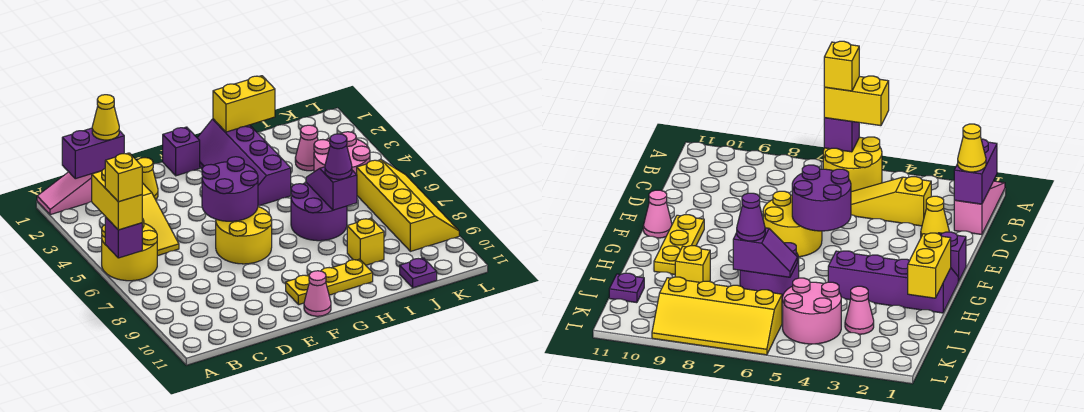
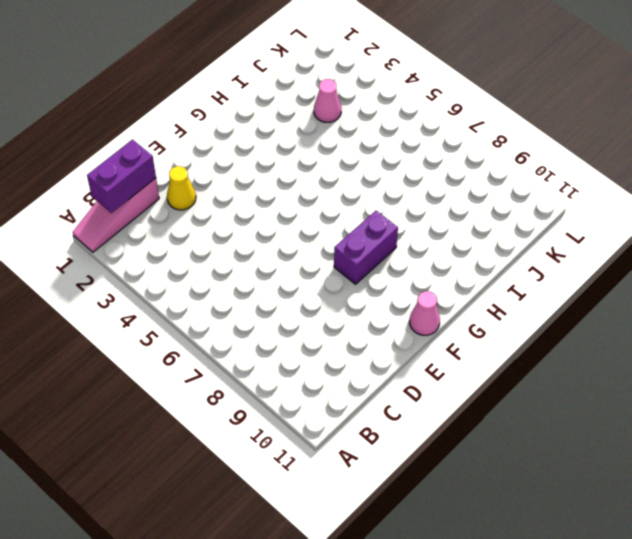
purple 1x2 brick [334,211,398,284] -> none
none -> yellow 2x2 round brick [102,218,157,281]
none -> yellow 1x3 slope [142,183,179,256]
none -> yellow 2x2 round brick [216,207,272,264]

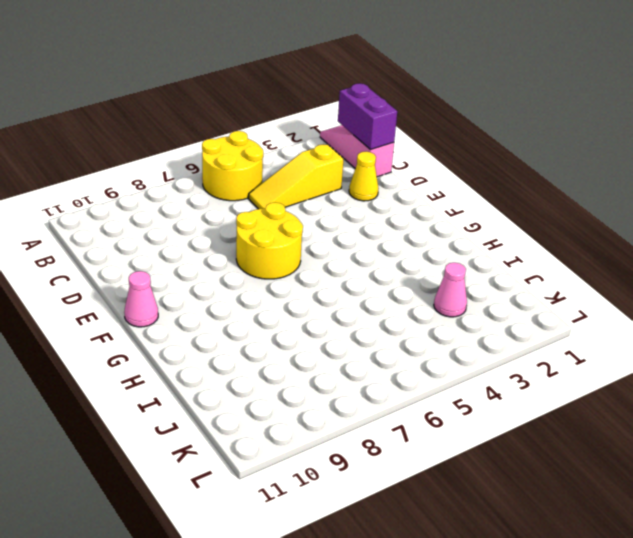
none -> purple 1x1 brick [163,127,200,176]
none -> yellow 1x3 plate [286,259,373,305]
none -> purple 2x4 slope [197,119,291,206]

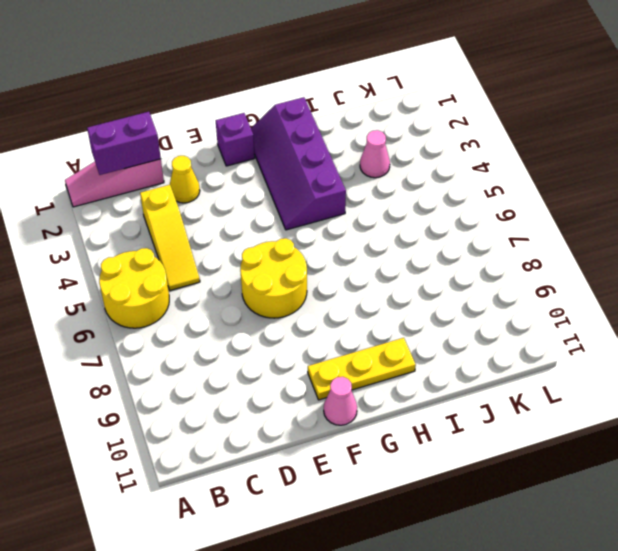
none -> purple 2x2 round brick [291,183,347,241]
none -> yellow 1x1 brick [347,218,384,265]
none -> pink 2x2 round brick [314,132,370,175]

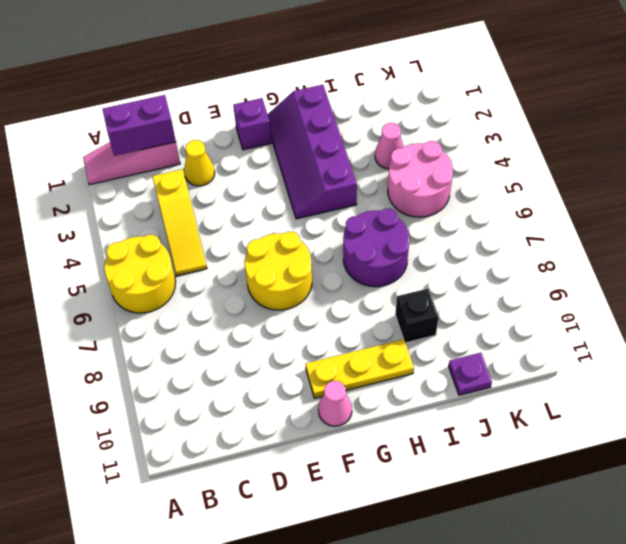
black 1x1 brick [395,288,439,343] -> yellow 1x1 brick [347,218,384,265]
none -> yellow 2x4 slope [357,160,459,251]
none -> purple 1x1 brick [105,217,142,258]
none -> purple 2x2 round brick [202,157,258,221]

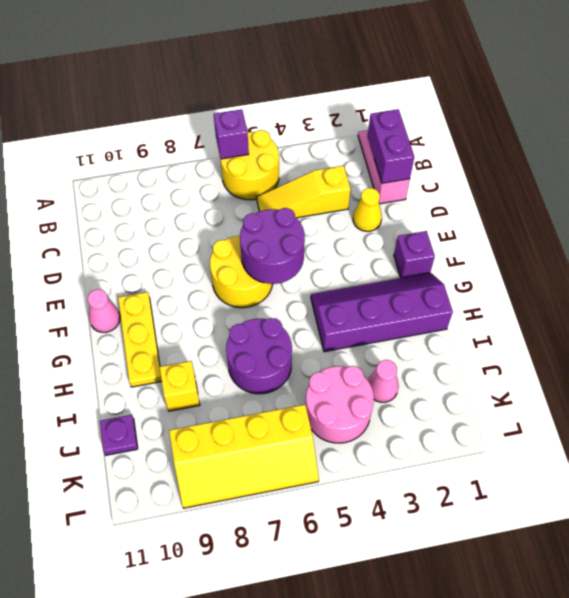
none -> yellow 1x2 brick [213,76,275,132]
none -> purple 1x2 slope [306,167,357,210]
none -> yellow 1x2 brick [92,169,142,230]

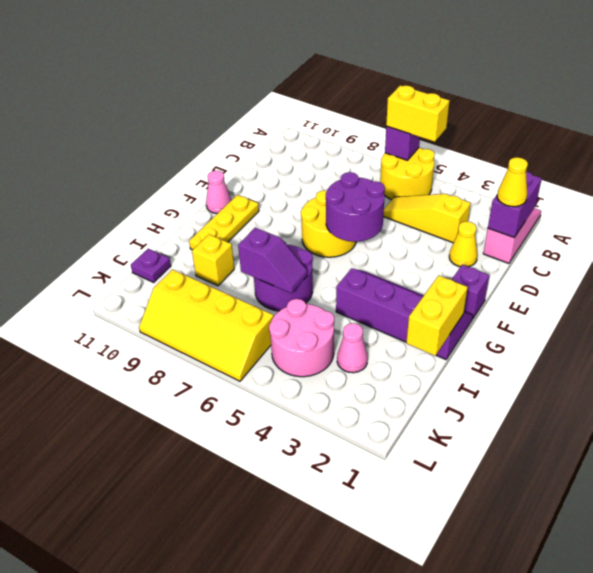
none -> purple 1x1 cone [325,134,352,179]
none -> yellow 1x1 brick [105,153,142,202]

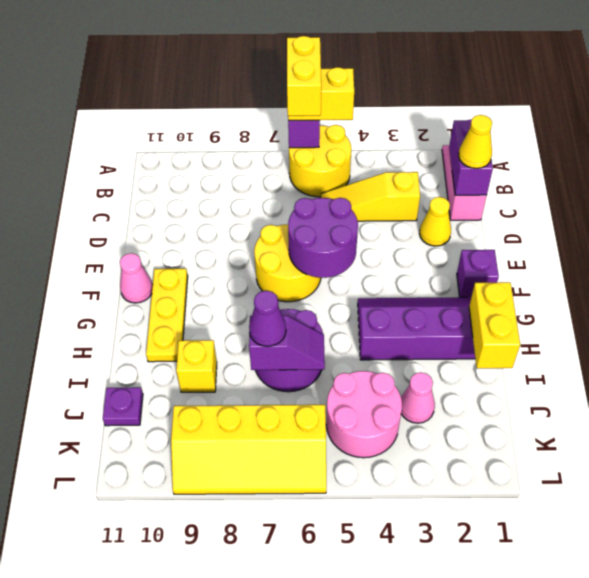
yellow 1x2 brick [287,36,321,116] -> yellow 1x1 brick [105,153,142,202]

